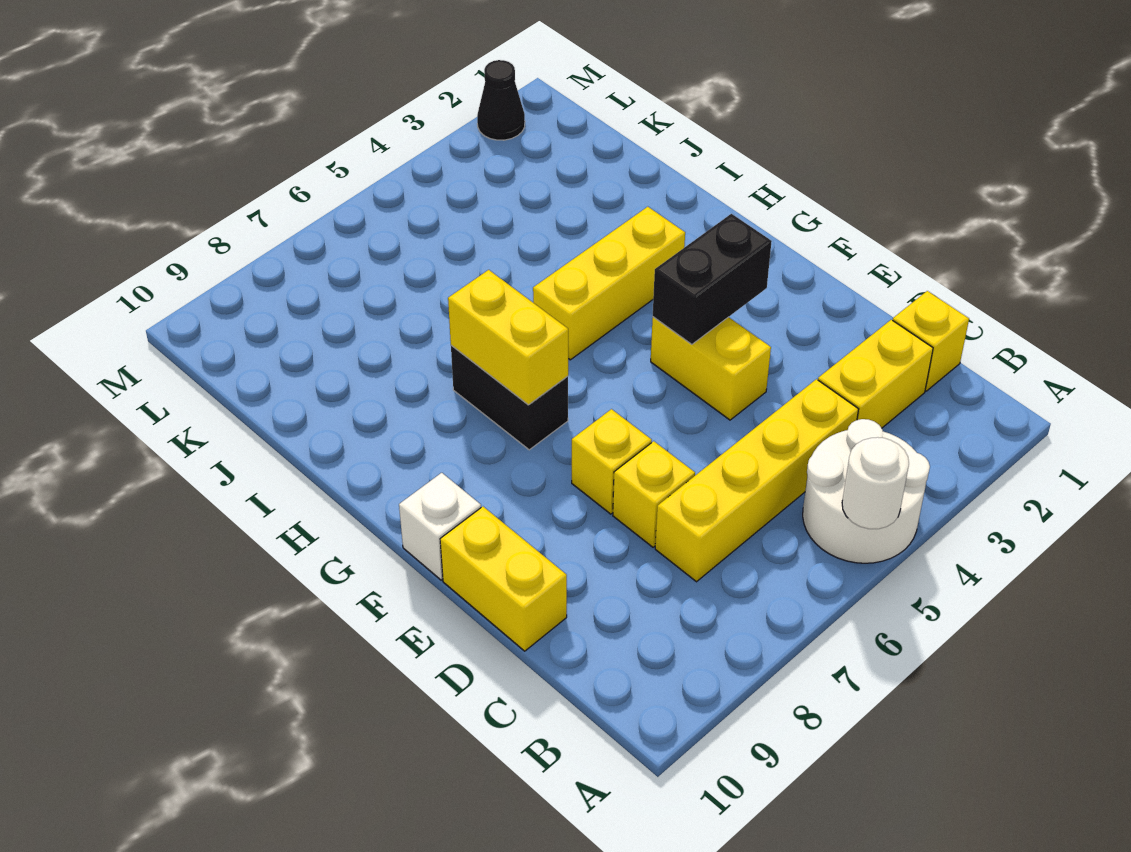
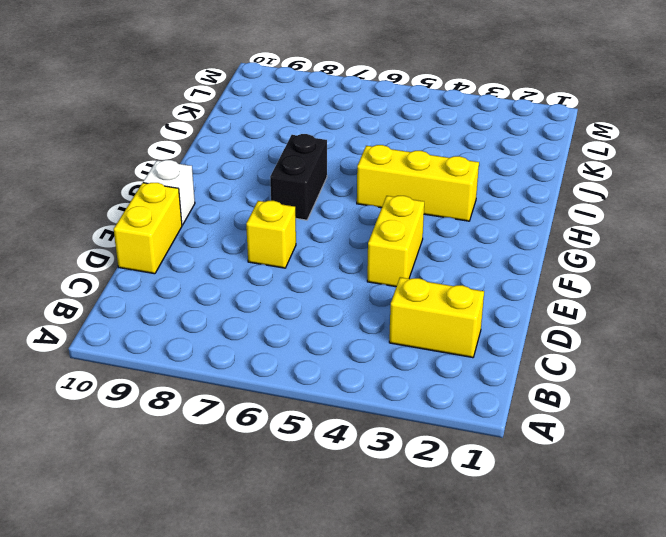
none -> white 2x2 round brick [803,419,930,563]
none -> yellow 1x1 brick [893,291,969,391]
none -> yellow 1x4 brick [655,379,859,582]

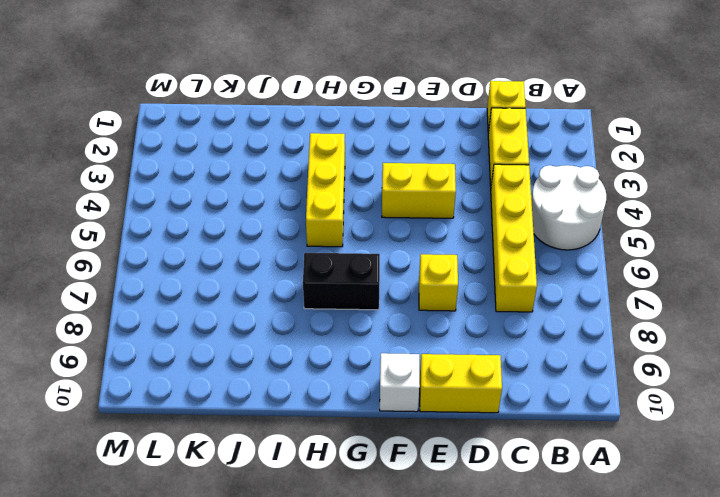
none -> yellow 1x1 brick [613,441,695,547]
none -> black 1x1 cone [477,60,525,140]
none -> white 1x1 round brick [842,437,909,529]

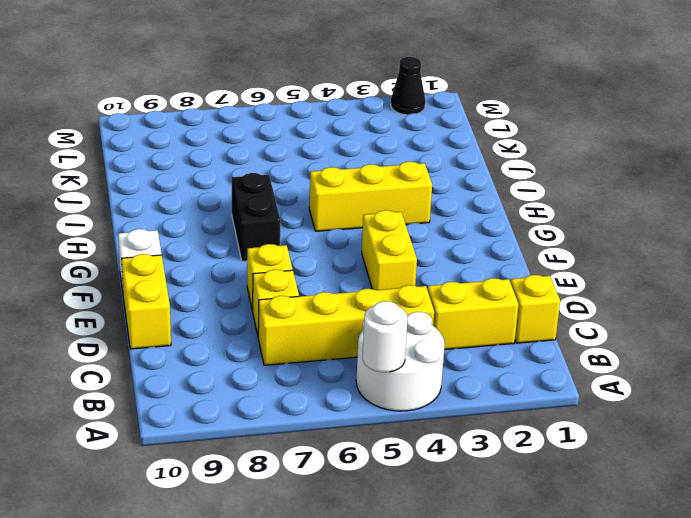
none -> black 1x2 brick [653,214,772,344]
none -> yellow 1x2 brick [448,270,568,405]

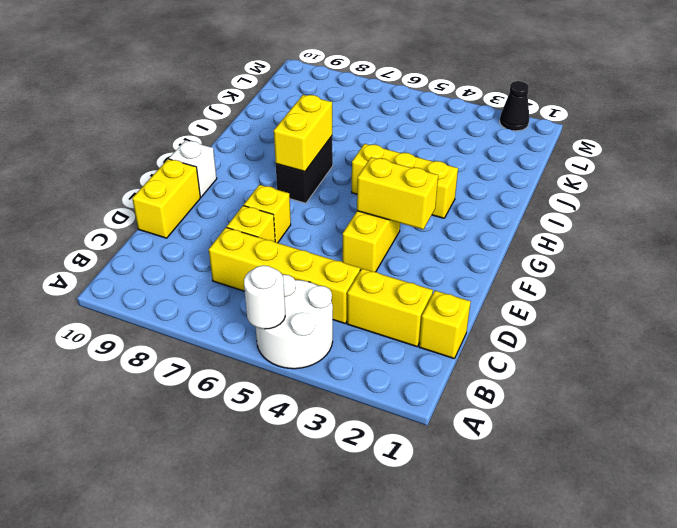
yellow 1x2 brick [357,157,438,229] -> black 1x2 brick [653,214,772,344]

